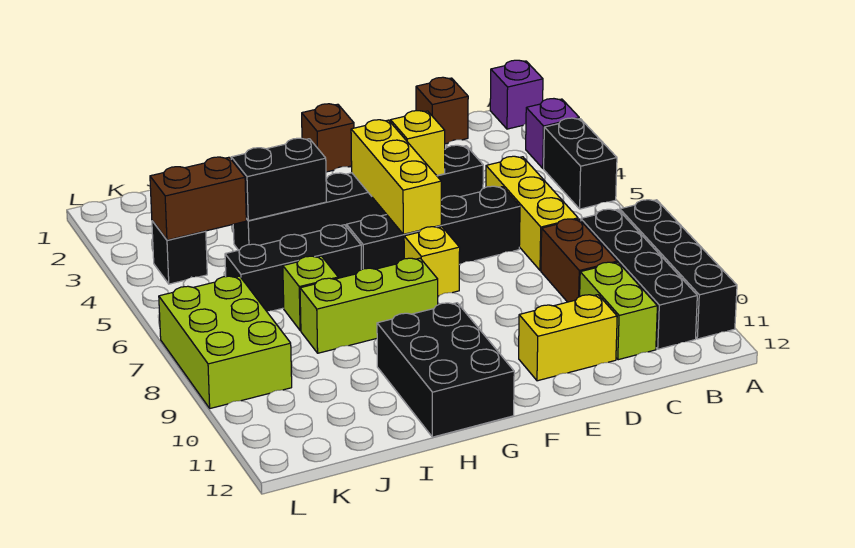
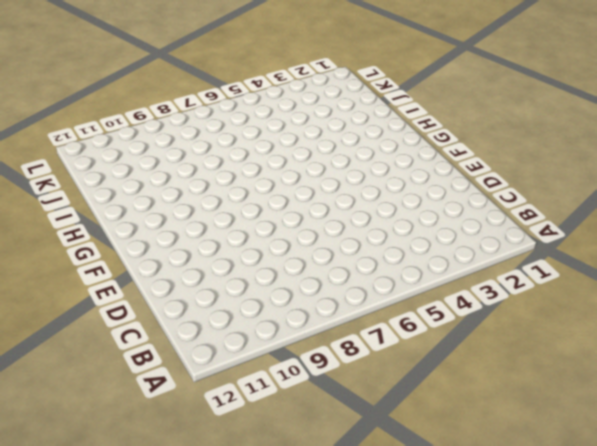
none -> purple 1x1 brick [490,60,543,129]
none -> purple 1x1 brick [526,99,579,168]
none -> black 1x2 brick [544,118,617,209]

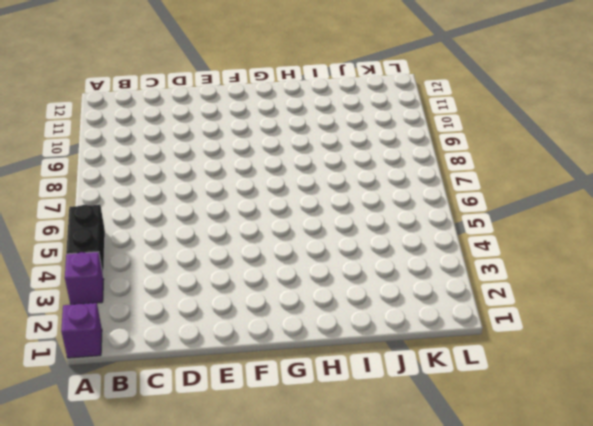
none -> black 1x4 brick [620,200,737,339]
none -> black 1x4 brick [581,209,697,349]
none -> brown 1x1 brick [416,77,468,144]

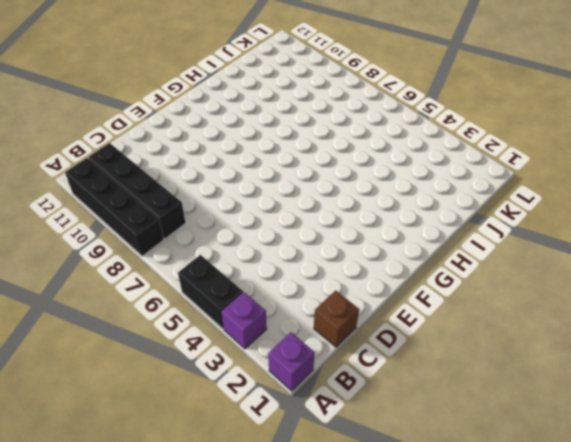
none -> yellow 1x3 brick [486,156,578,270]
none -> brown 1x2 brick [541,219,617,302]
none -> lime 1x2 brick [580,262,657,360]

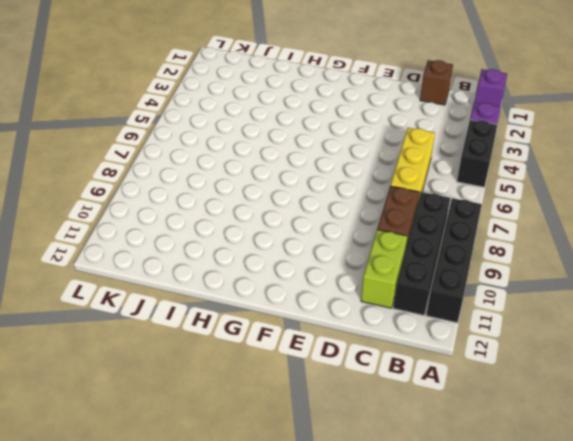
none -> black 1x6 brick [233,145,483,250]
none -> black 1x4 brick [346,186,520,270]
none -> yellow 1x2 brick [519,295,617,381]

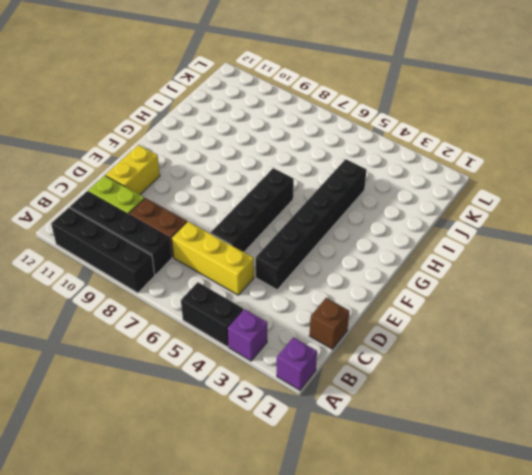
none -> brown 1x1 brick [302,104,354,172]
none -> yellow 1x1 brick [404,227,460,296]
none -> lime 1x3 brick [300,258,438,353]

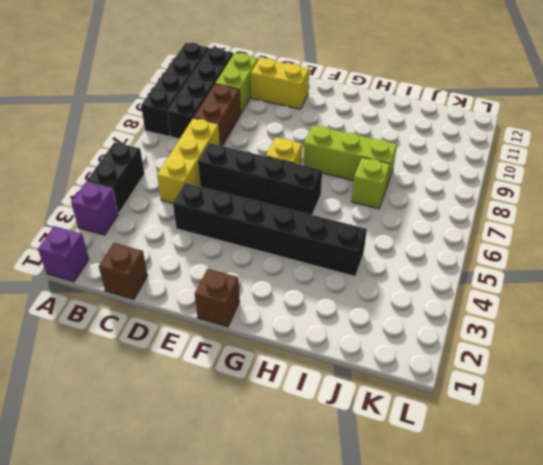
none -> black 2x3 brick [377,303,514,437]
none -> black 1x3 brick [225,225,361,311]
none -> black 1x1 brick [152,221,207,284]

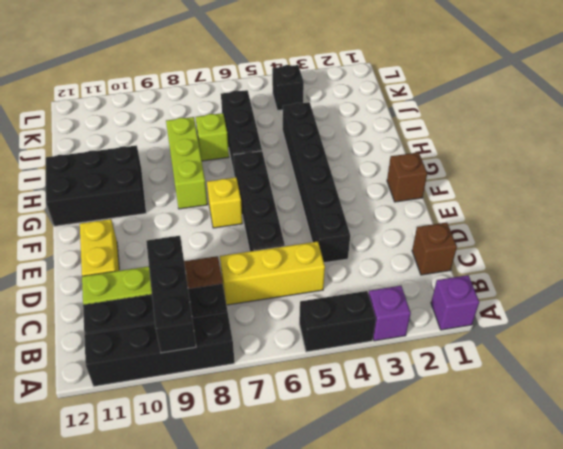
black 1x3 brick [146,236,196,353] -> none
none -> lime 2x3 brick [159,276,292,408]
none -> yellow 1x1 brick [390,111,445,176]
none -> yellow 1x3 brick [351,120,441,234]

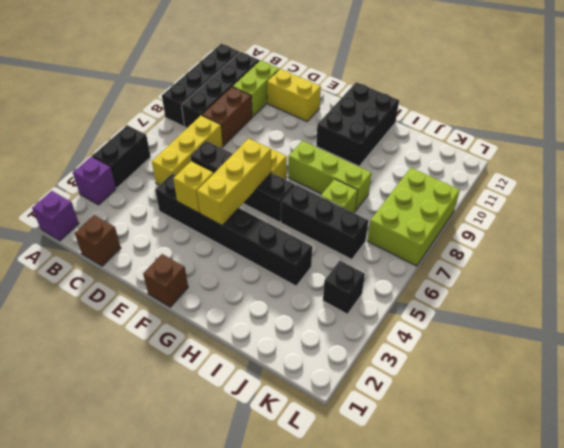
none -> black 1x2 brick [231,138,326,221]
none -> brown 1x2 brick [150,157,246,240]

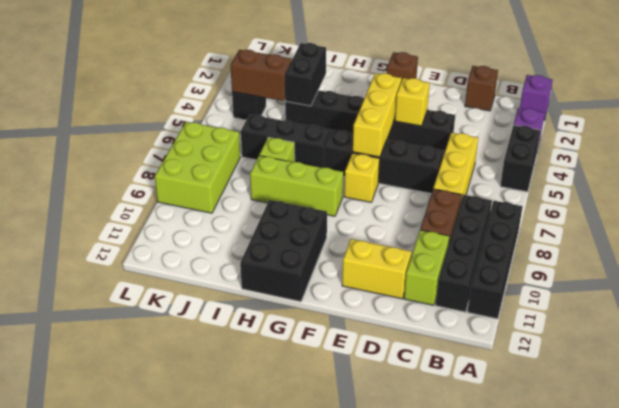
black 1x2 brick [285,43,326,106] -> black 1x2 brick turned to [231,138,326,221]

